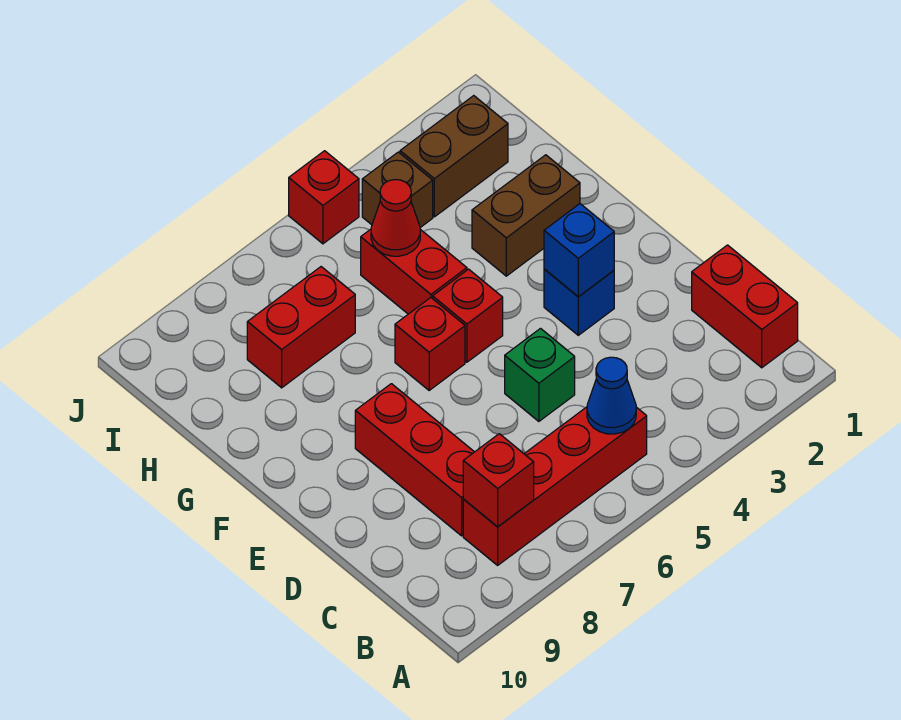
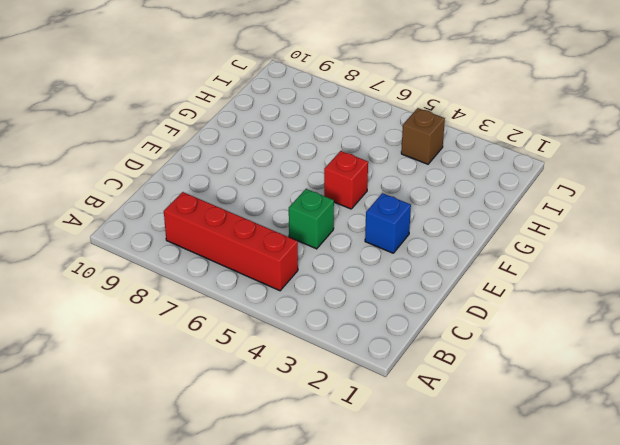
none -> red 1x2 brick [692,245,798,368]
none -> red 1x3 brick [355,384,474,536]
none -> red 1x1 brick [395,298,465,390]

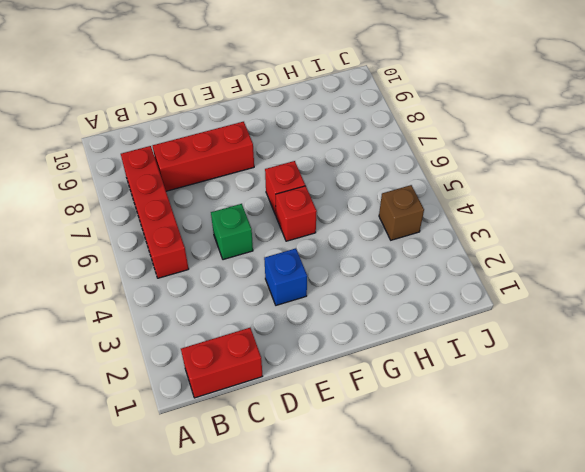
none -> brown 1x2 brick [472,155,580,276]
none -> red 1x2 brick [361,229,467,314]
none -> red 1x2 brick [247,267,355,388]

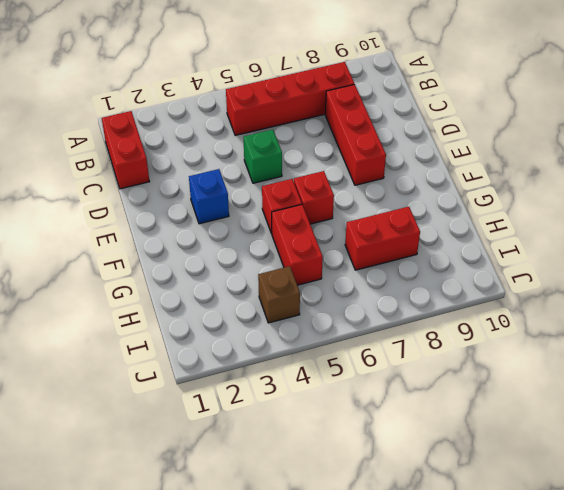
none -> brown 1x2 brick [472,155,580,276]
none -> brown 1x2 brick [400,96,508,217]
none -> red 1x1 brick [289,151,359,244]

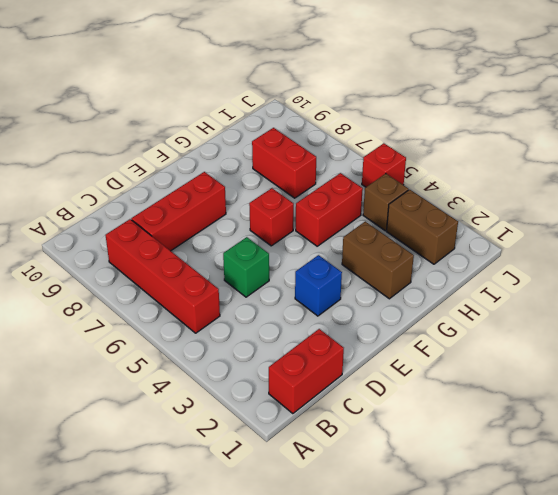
none -> red 1x1 brick [433,269,503,362]
none -> blue 1x1 cone [587,357,636,434]
none -> red 1x1 brick [463,434,534,527]

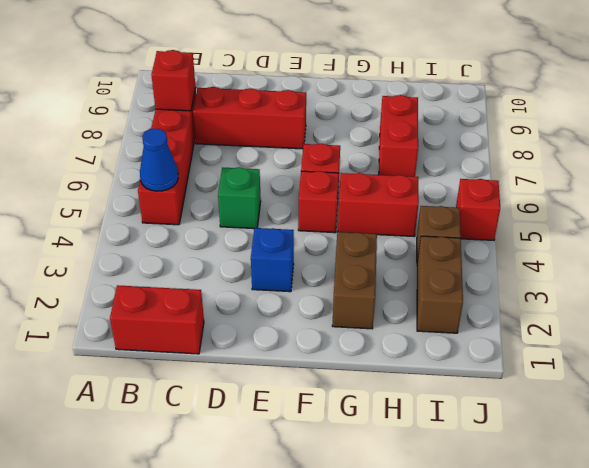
none -> blue 1x1 brick [544,204,614,297]
none -> red 1x1 cone [371,180,420,256]

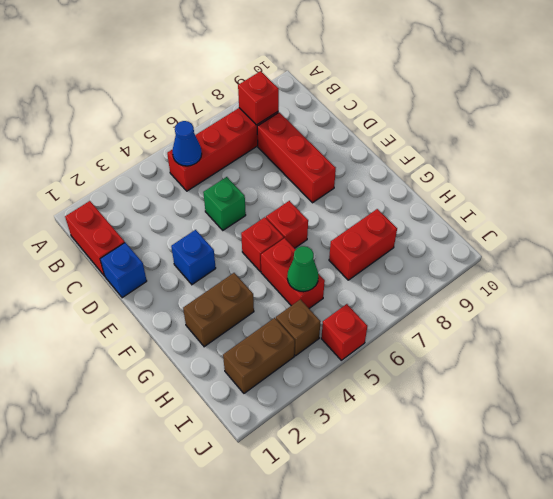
blue 1x1 brick [100,243,147,298] -> blue 1x1 brick moved to [544,204,614,297]
green 1x1 cone [287,246,318,292] -> red 1x1 cone [371,180,420,256]

